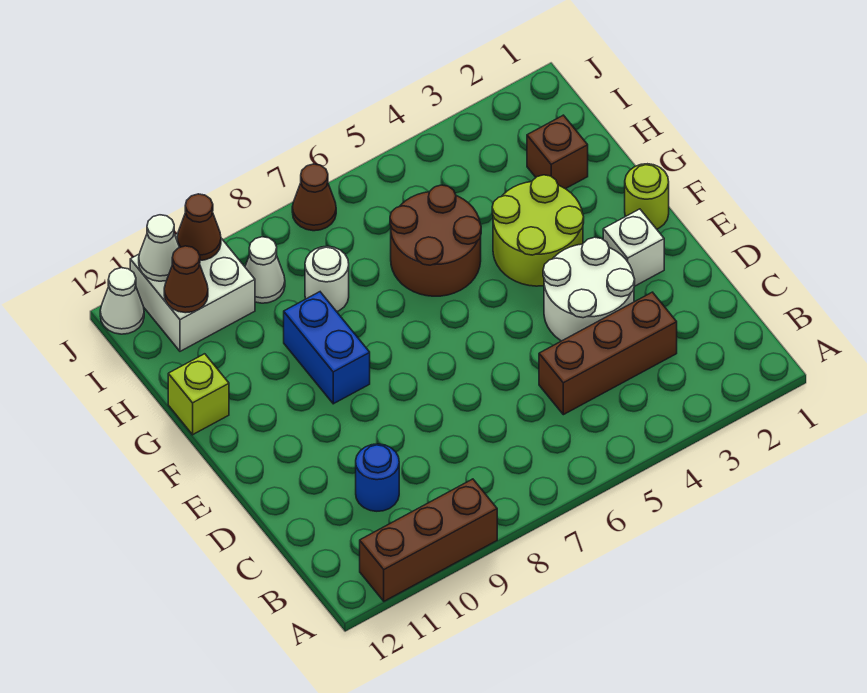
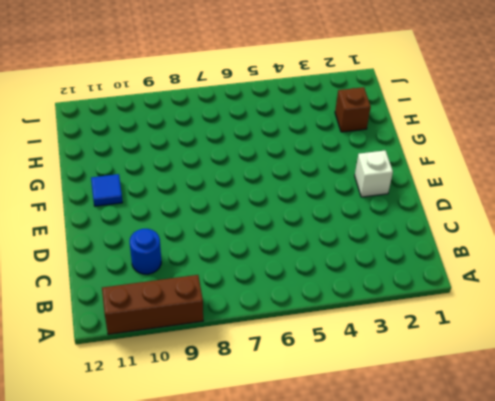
blue 1x1 tile [91,174,123,206] -> none
none -> brown 1x3 brick [539,292,677,415]
none -> white 2x2 round brick [543,237,635,341]
none -> lime 1x1 round brick [625,164,669,229]

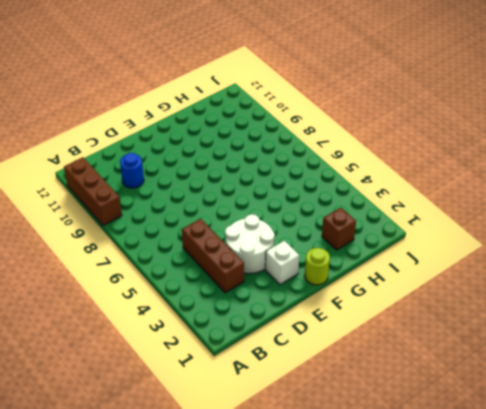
none -> lime 2x2 round brick [492,175,584,286]
none -> blue 1x2 brick [284,292,370,404]
none -> brown 2x2 round brick [390,185,481,296]

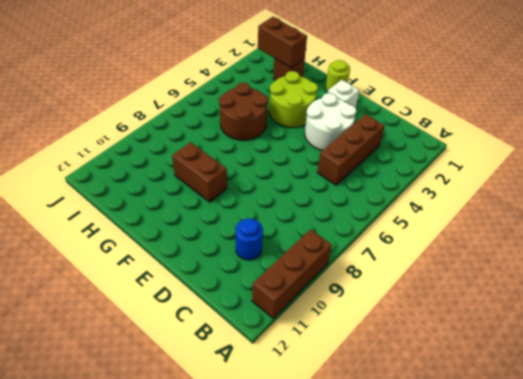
brown 1x2 brick [172,142,227,202] -> blue 1x2 brick [284,292,370,404]
brown 1x2 brick [258,17,307,68] -> none
none -> lime 1x1 brick [168,354,229,435]
none -> white 1x1 round brick [305,246,349,312]
none -> white 1x1 cone [245,237,285,303]

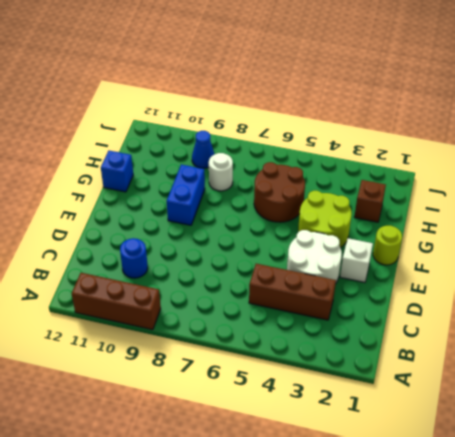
blue 1x1 brick [101,151,133,192] -> lime 1x1 brick [168,354,229,435]
blue 1x1 cone [192,131,215,168] -> white 1x1 cone [245,237,285,303]
none -> white 2x2 brick [130,233,255,351]
none -> brown 1x1 cone [292,164,336,231]
none -> white 1x1 cone [100,268,144,334]

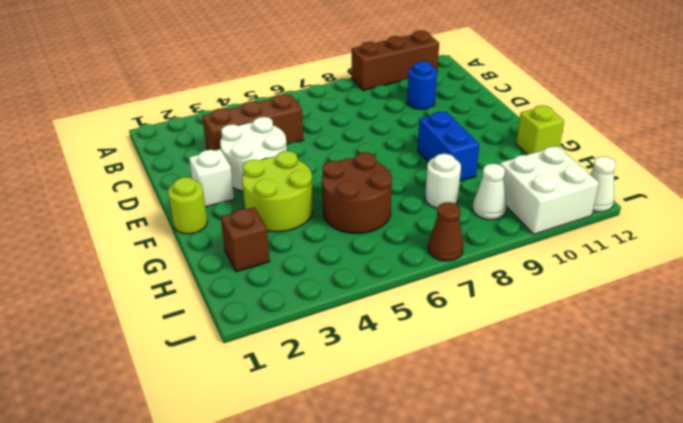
none -> brown 1x1 cone [164,246,208,313]
none -> brown 1x1 cone [177,194,221,260]
none -> white 1x1 cone [139,215,180,281]

